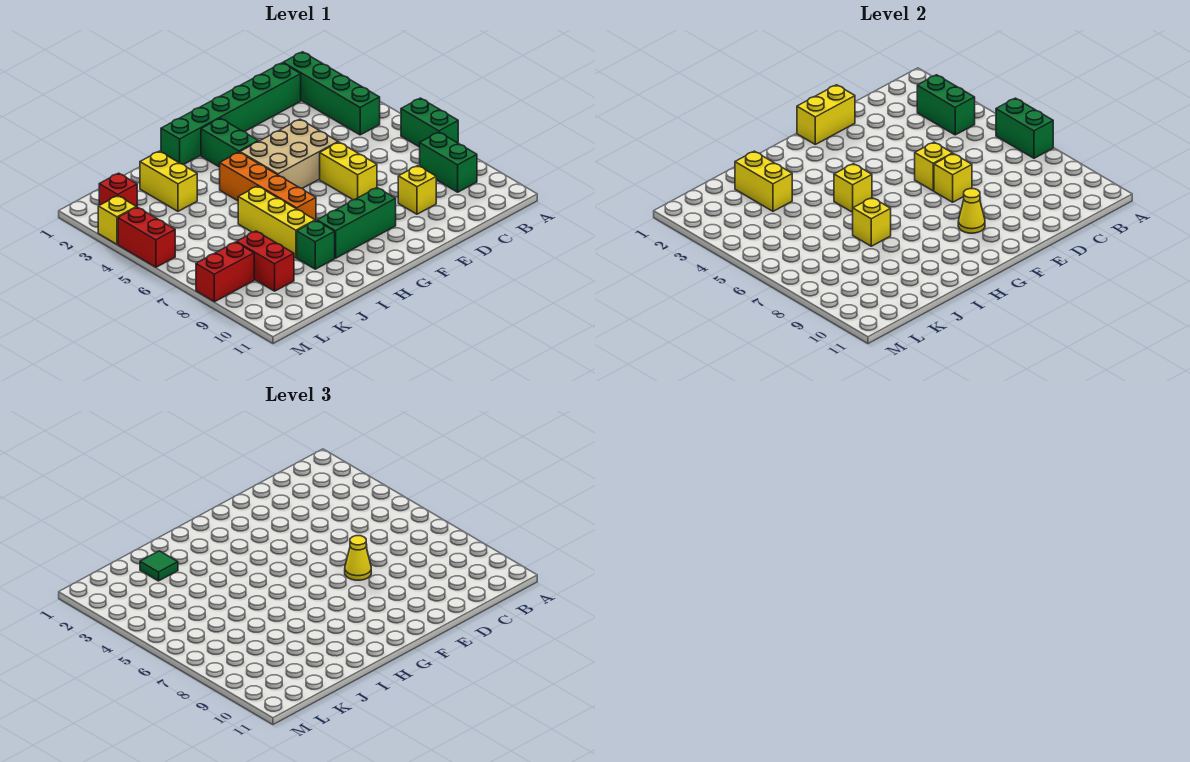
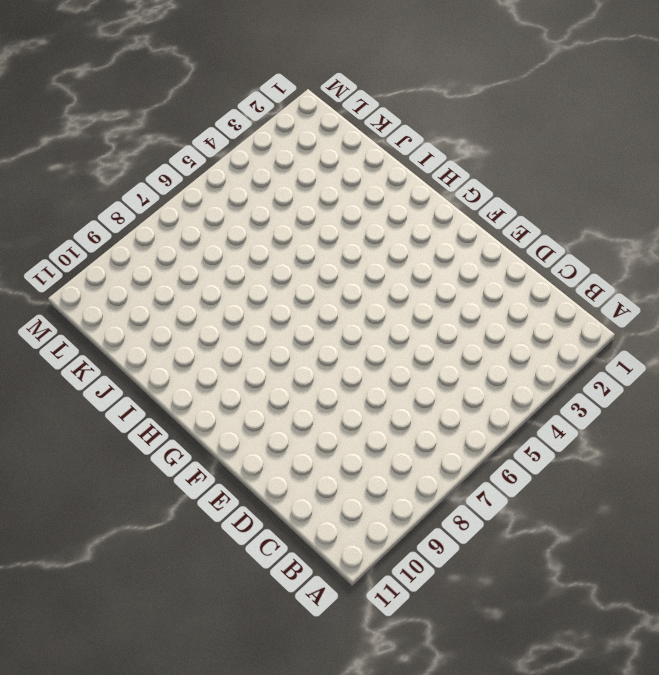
none -> green 1x2 brick [401,98,458,147]
none -> green 1x4 brick [283,52,380,135]
none -> green 1x2 brick [420,132,477,192]

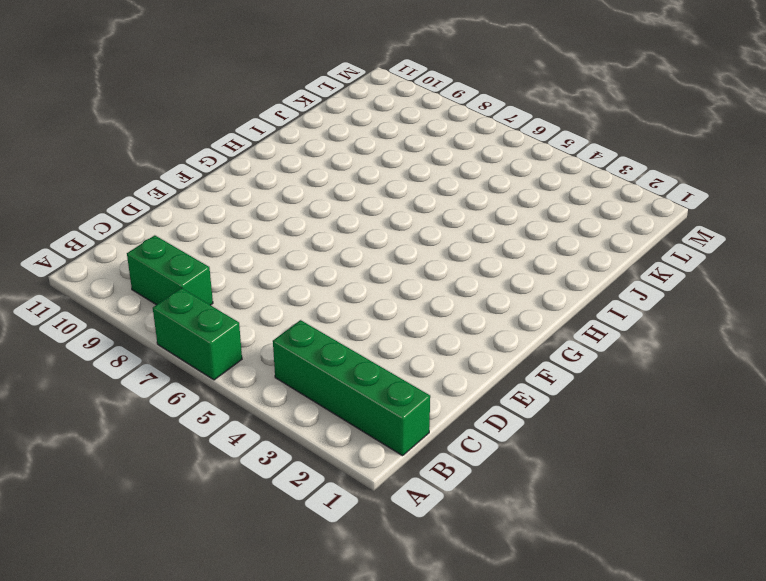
none -> green 1x6 brick [161,63,301,165]
none -> yellow 1x1 brick [398,166,436,214]
none -> tan 2x3 brick [240,119,338,189]

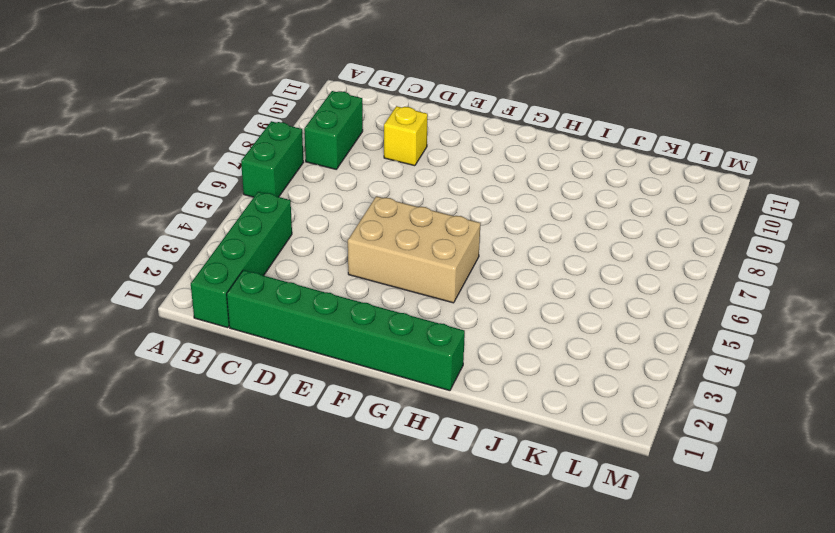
none -> yellow 1x2 brick [320,142,377,200]
none -> green 1x3 brick [317,188,396,258]
none -> green 1x2 brick [201,118,258,167]

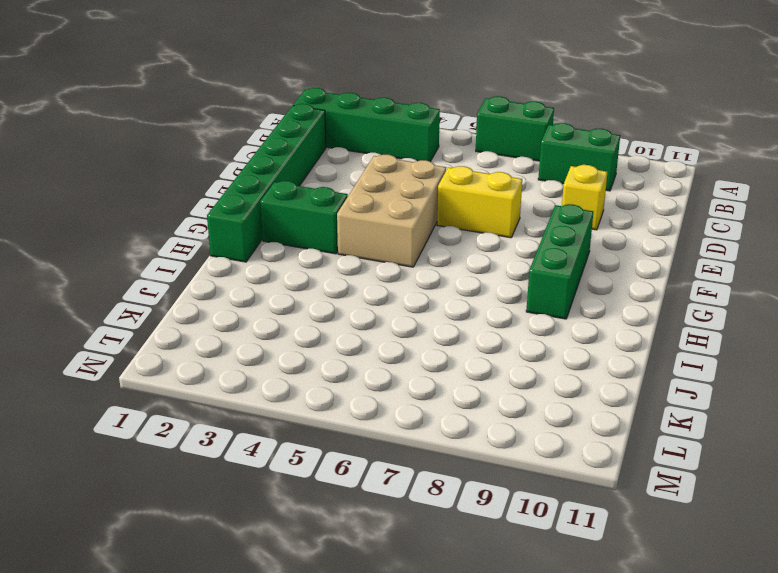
none -> orange 1x4 brick [220,152,316,221]
none -> yellow 1x3 brick [238,186,315,258]
none -> green 1x1 brick [297,221,335,269]

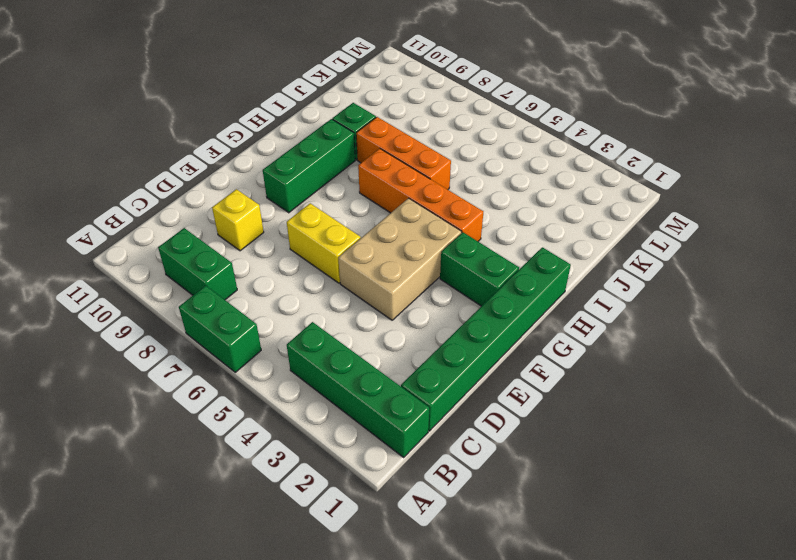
orange 1x3 brick [356,117,451,190] -> yellow 1x3 brick [238,186,315,258]
none -> yellow 1x2 brick [140,151,197,211]
none -> red 1x2 brick [237,231,294,291]
none -> red 1x1 brick [99,173,137,207]

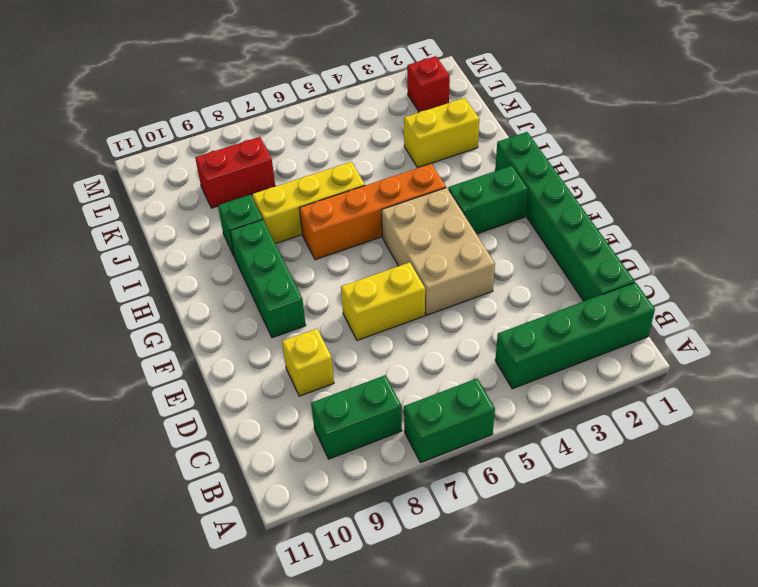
none -> red 1x2 brick [196,242,254,302]
none -> yellow 1x1 brick [98,196,136,244]
none -> red 1x2 brick [118,207,175,267]

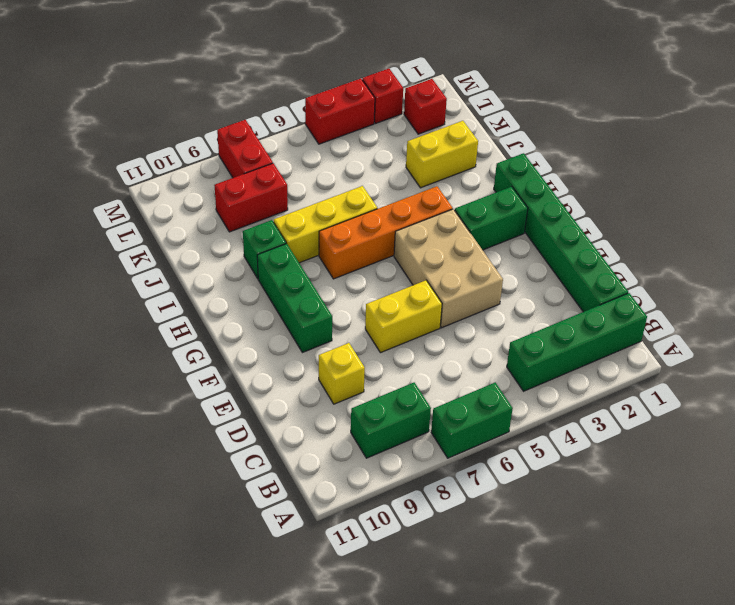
red 1x1 brick [362,69,403,124] -> yellow 1x1 brick [98,196,136,244]
none -> green 1x2 brick [996,98,1053,158]
none -> green 1x2 brick [917,75,975,135]
none -> yellow 1x2 brick [797,85,855,144]

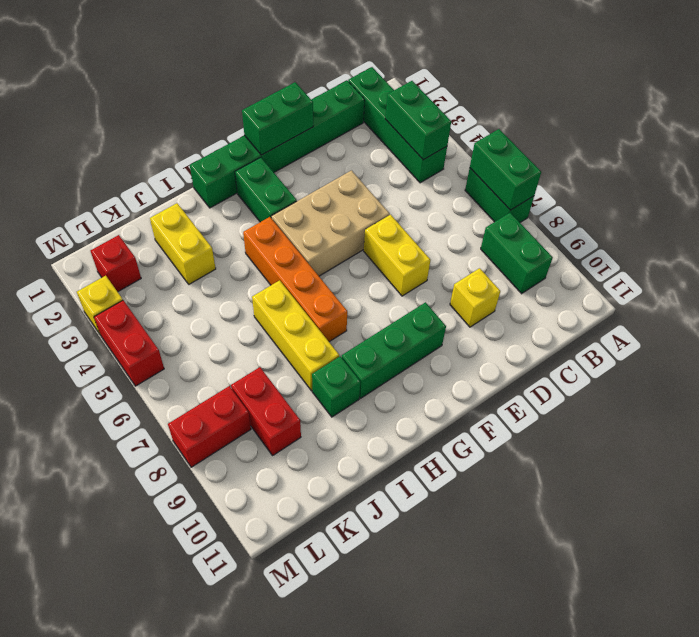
green 1x2 brick [242,82,313,155] -> yellow 1x2 brick [797,85,855,144]
none -> yellow 1x1 brick [915,142,953,191]
none -> yellow 1x1 brick [934,154,972,202]
none -> yellow 1x1 cone [958,189,985,233]

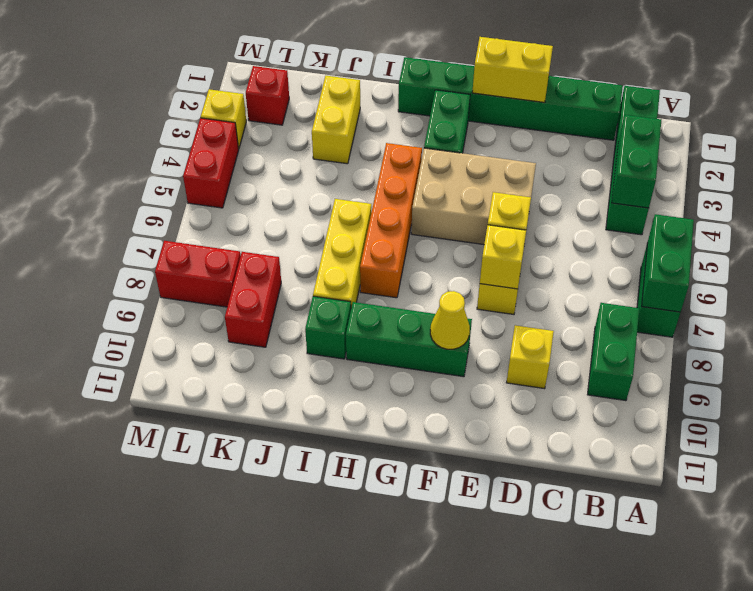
none -> yellow 1x1 brick [834,164,872,212]
none -> yellow 1x1 brick [853,198,891,246]
none -> yellow 1x2 brick [735,151,792,211]

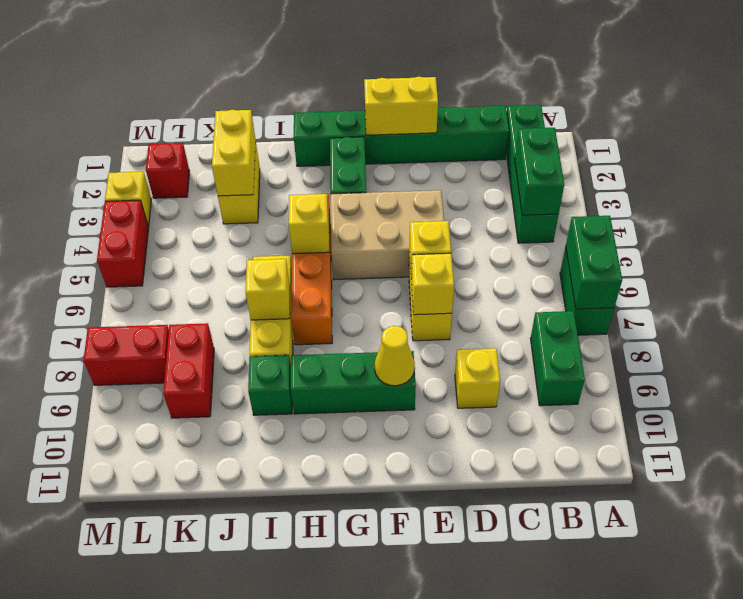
none -> yellow 1x1 cone [345,536,371,580]
none -> green 1x1 tile [140,551,178,581]

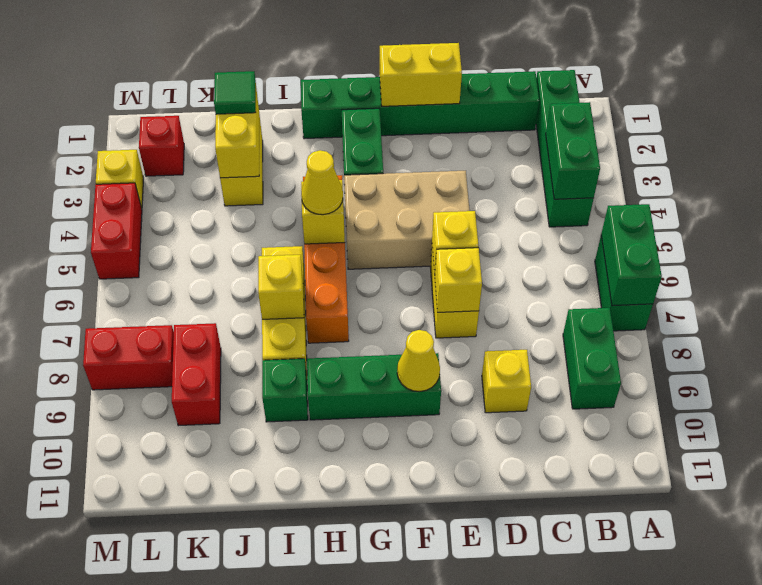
yellow 1x1 cone [301,150,343,215] -> yellow 1x1 cone moved to [345,536,371,580]

